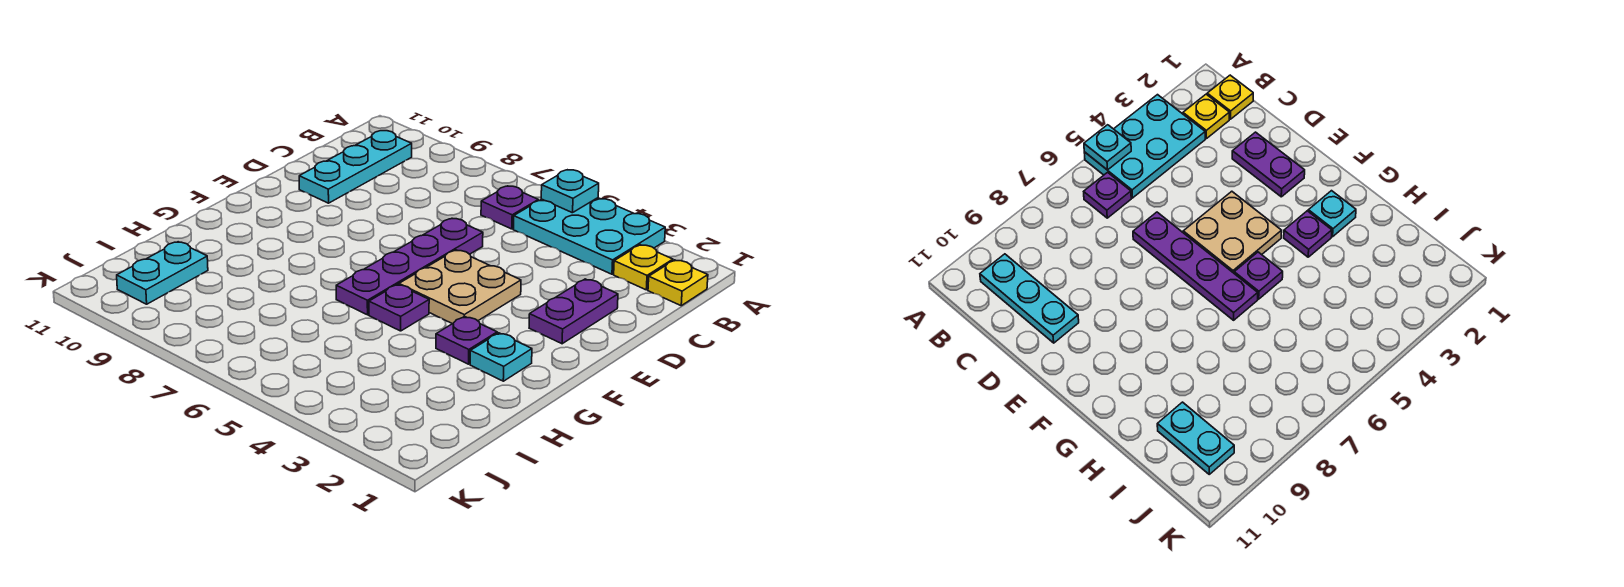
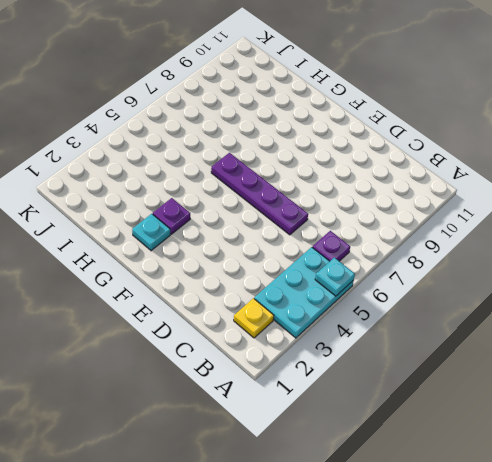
none -> yellow 1x1 plate [648,260,708,306]
none -> cyan 1x3 plate [299,131,412,203]
none -> purple 1x2 plate [529,279,618,344]

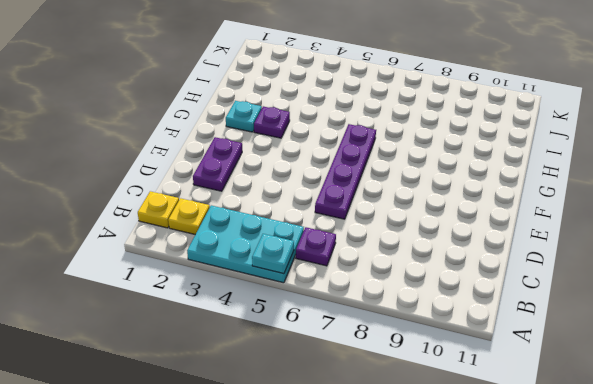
none -> cyan 1x3 plate [299,131,412,203]
none -> tan 2x2 plate [399,250,521,324]
none -> purple 1x1 plate [369,284,429,331]

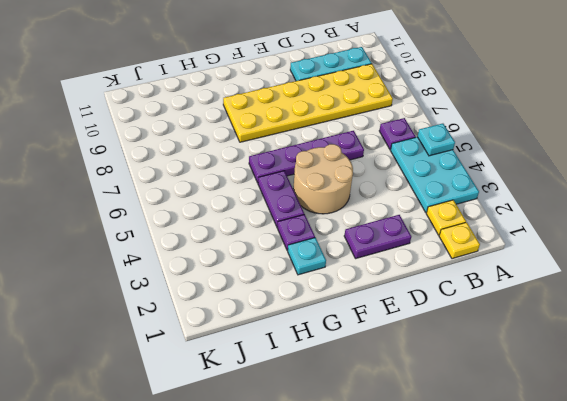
yellow 2x6 plate [223,64,393,142] -> none
tan 2x2 round brick [293,144,353,214] -> tan 2x2 plate [399,250,521,324]
purple 1x2 plate [258,171,304,227] -> purple 1x1 plate [369,284,429,331]
none -> cyan 1x2 plate [117,242,208,304]

